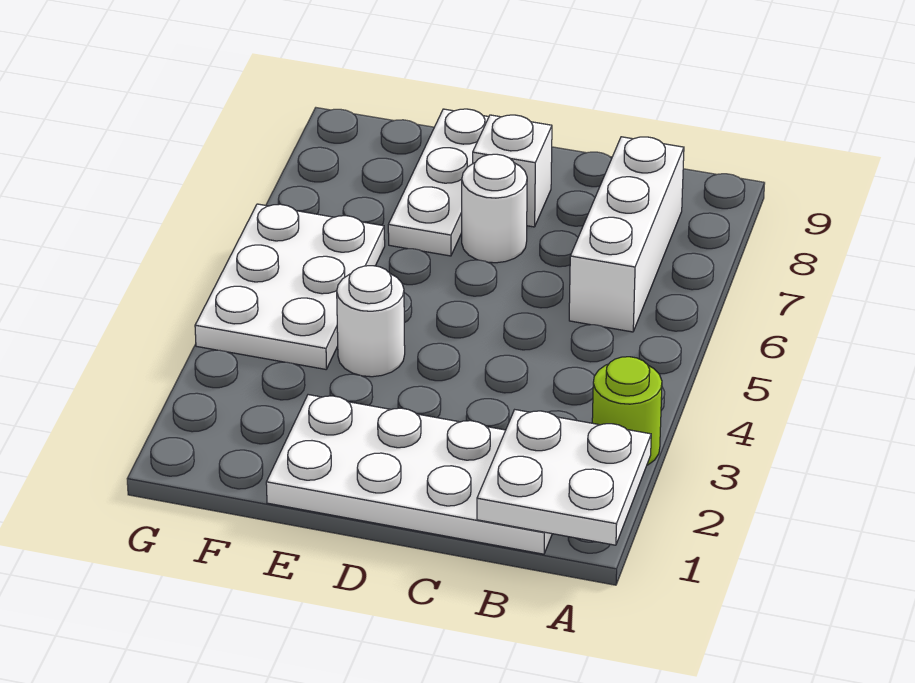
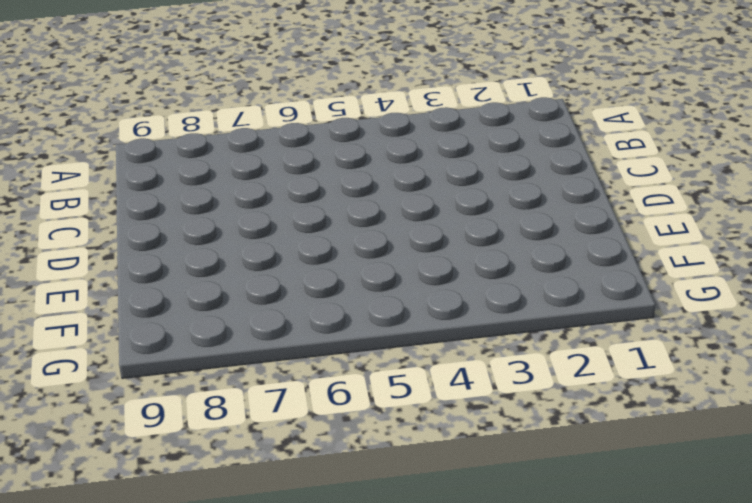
none -> lime 1x1 round brick [592,357,662,465]
none -> white 2x4 plate [266,395,552,554]

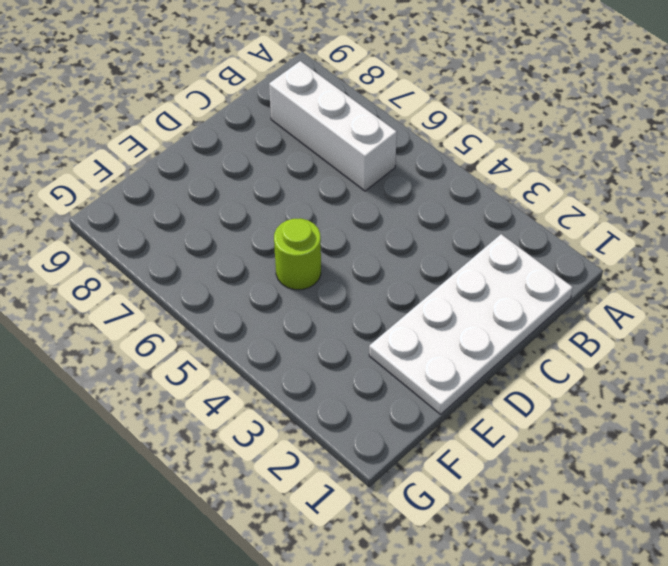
lime 1x1 round brick [274,218,321,290] -> lime 1x1 round brick moved to [592,357,662,465]
none -> white 1x1 round brick [462,154,527,263]
none -> white 1x1 brick [473,115,552,227]

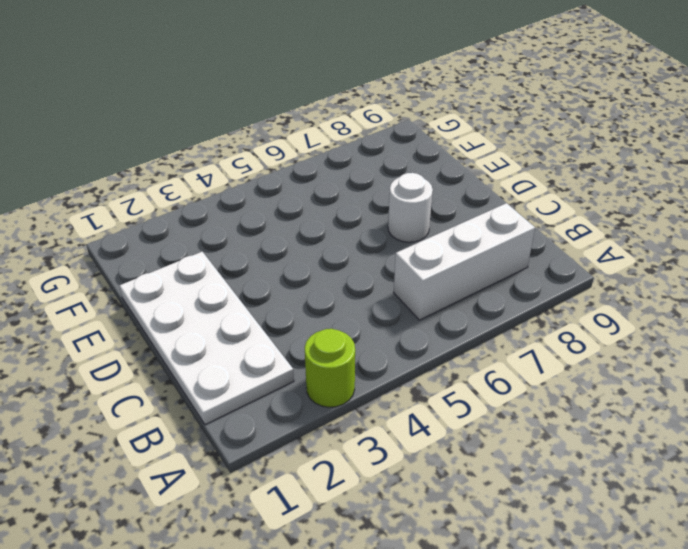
none -> white 1x1 brick [473,115,552,227]
none -> white 1x1 round brick [337,266,405,377]

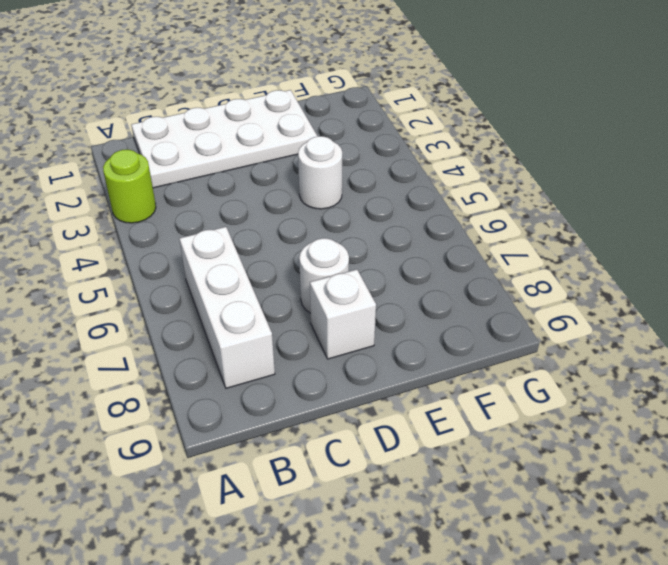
none -> white 1x3 plate [388,109,489,256]
none -> white 2x3 plate [195,204,385,369]

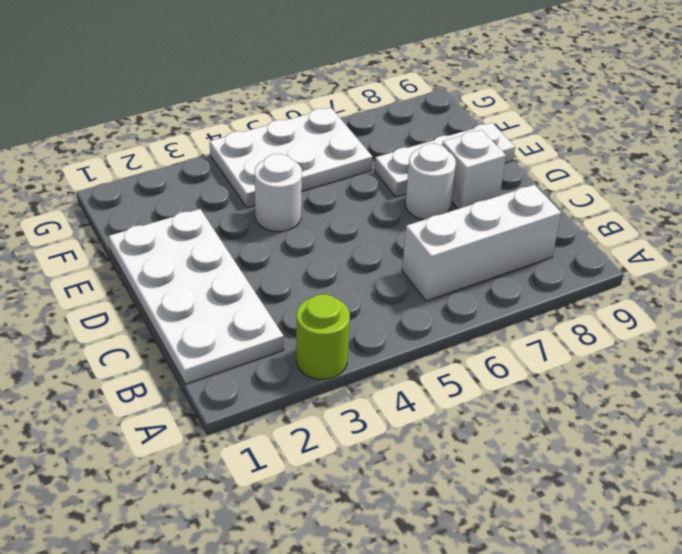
none -> white 2x2 plate [477,410,651,545]

